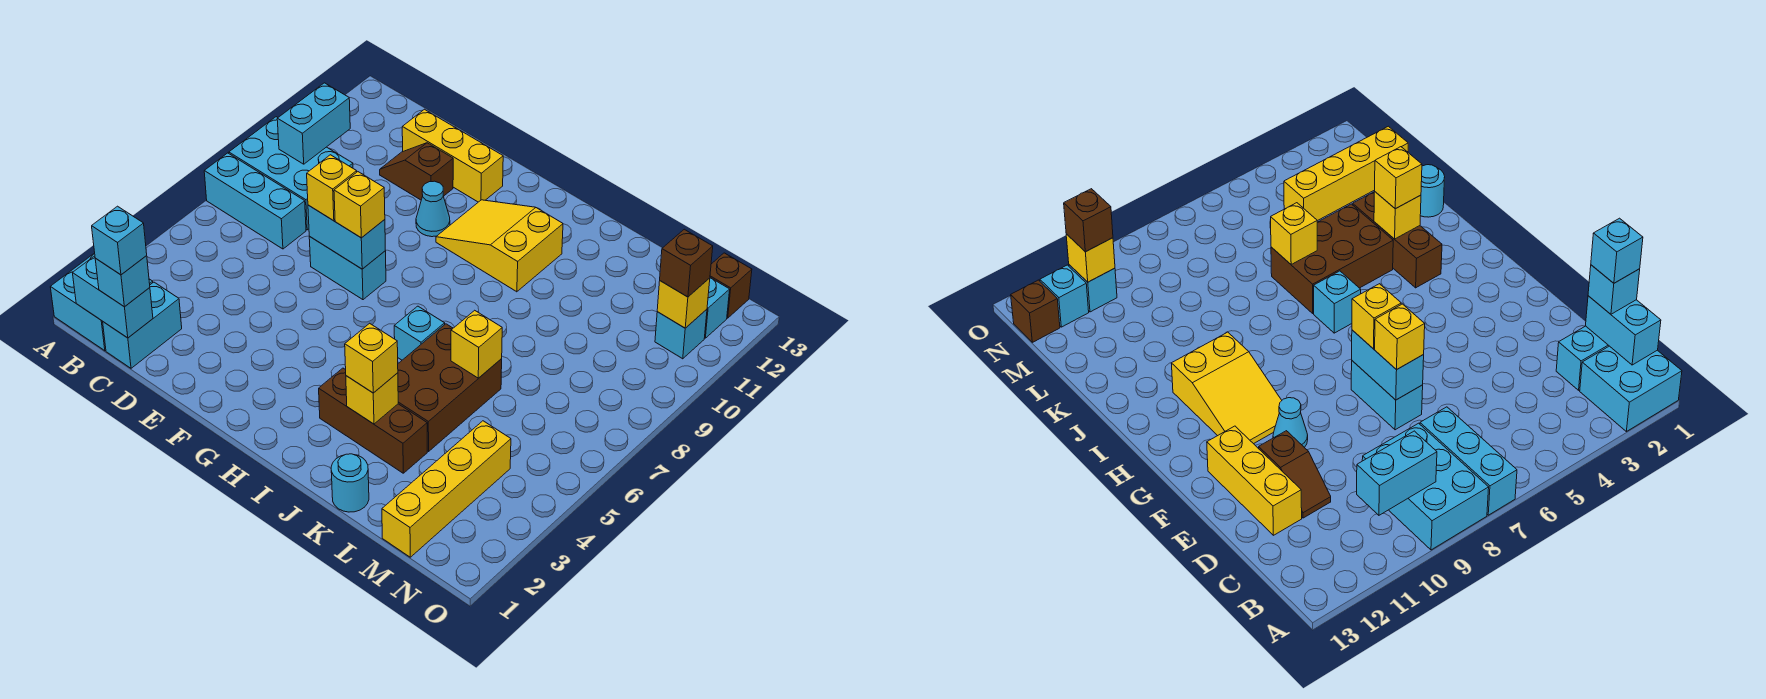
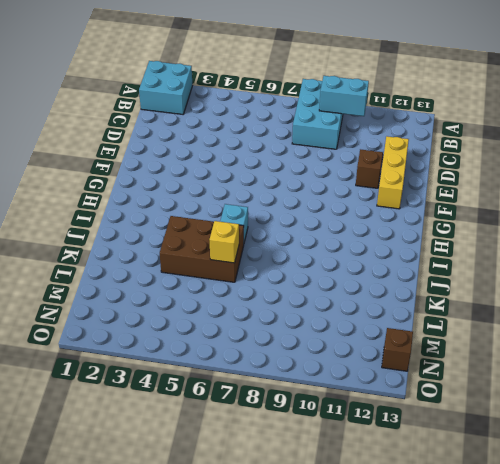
none -> cyan 1x3 brick [204,153,306,249]
none -> cyan 1x2 brick [103,282,182,368]
none -> cyan 1x2 brick [309,236,386,300]

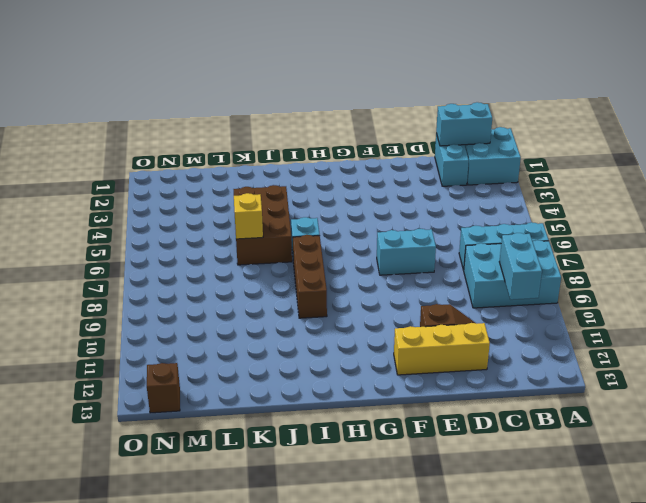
brown 1x3 brick [293,235,327,318] -> brown 1x3 brick turned to [319,368,427,473]
none -> cyan 1x1 cone [416,181,450,237]
none -> yellow 2x3 slope [436,200,563,292]
none -> cyan 1x1 round brick [331,454,369,512]

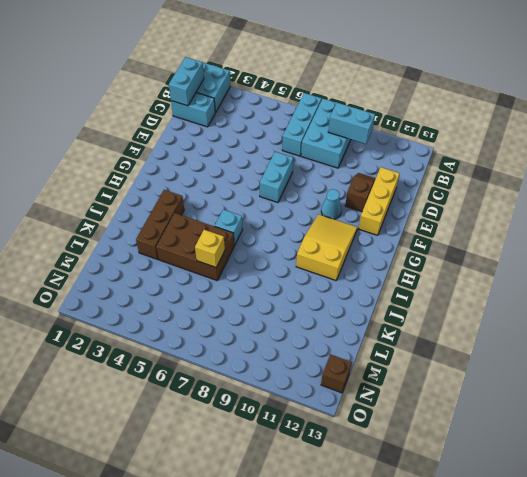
none -> cyan 1x1 round brick [331,454,369,512]
none -> yellow 1x4 brick [382,421,511,557]
none -> cyan 1x1 brick [655,309,707,359]

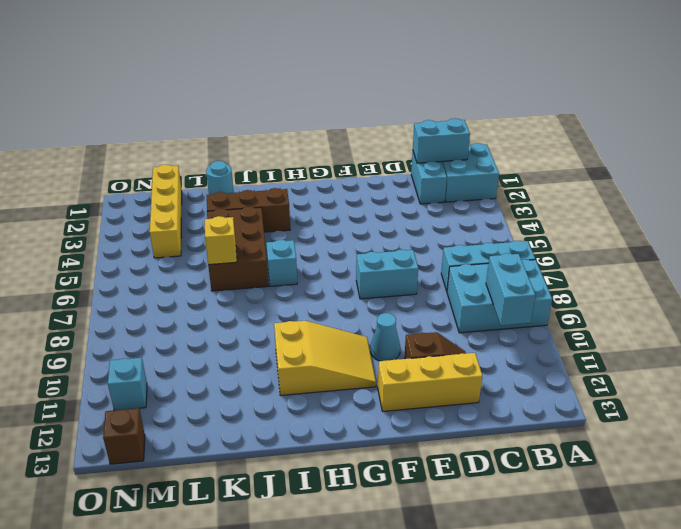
none -> cyan 1x1 brick [705,278,730,338]
none -> cyan 1x2 brick [308,205,385,269]
none -> yellow 1x1 brick [346,373,398,424]

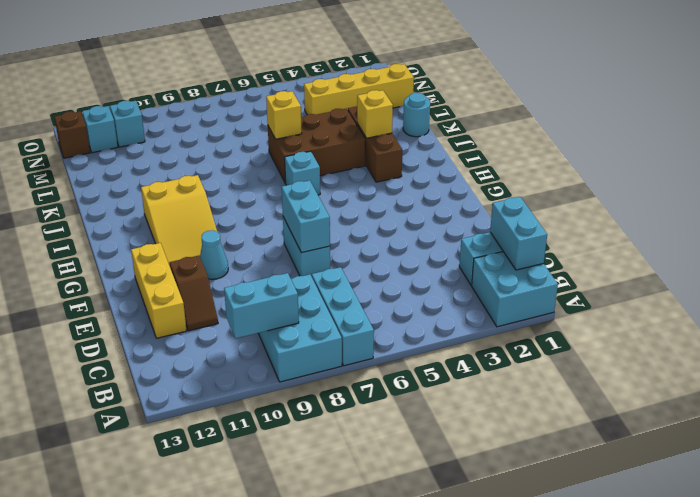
none -> yellow 1x1 brick [657,278,710,328]
none -> cyan 1x1 brick [95,255,150,307]
none -> yellow 1x1 brick [307,155,357,221]

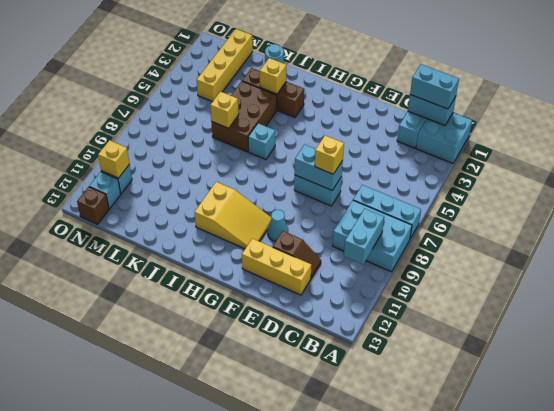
cyan 1x2 brick [410,64,459,109] -> cyan 1x1 brick [95,255,150,307]
none -> yellow 1x1 brick [334,172,385,238]
none -> yellow 1x1 brick [345,323,398,393]
none -> brown 1x1 brick [660,229,713,297]

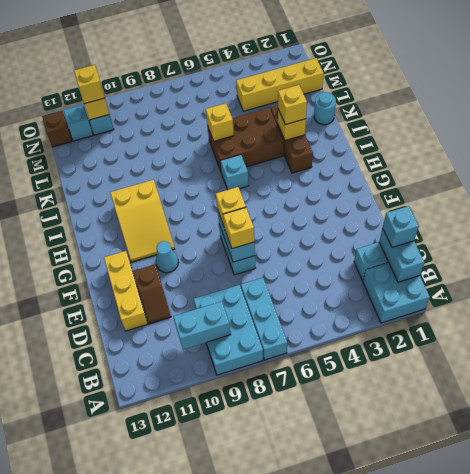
yellow 1x1 brick [74,65,105,104] -> brown 1x1 brick [660,229,713,297]
none -> cyan 1x1 brick [92,206,147,275]

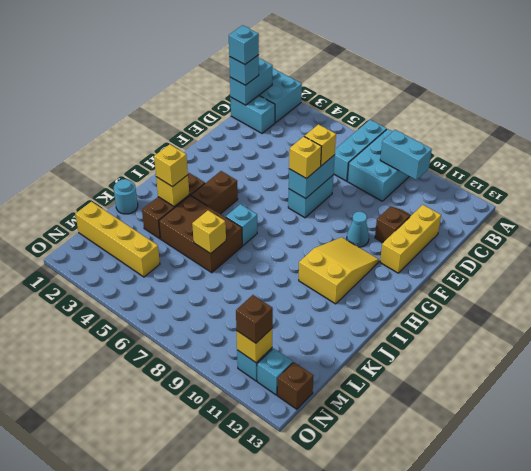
brown 1x2 brick [191,171,238,214] -> none

